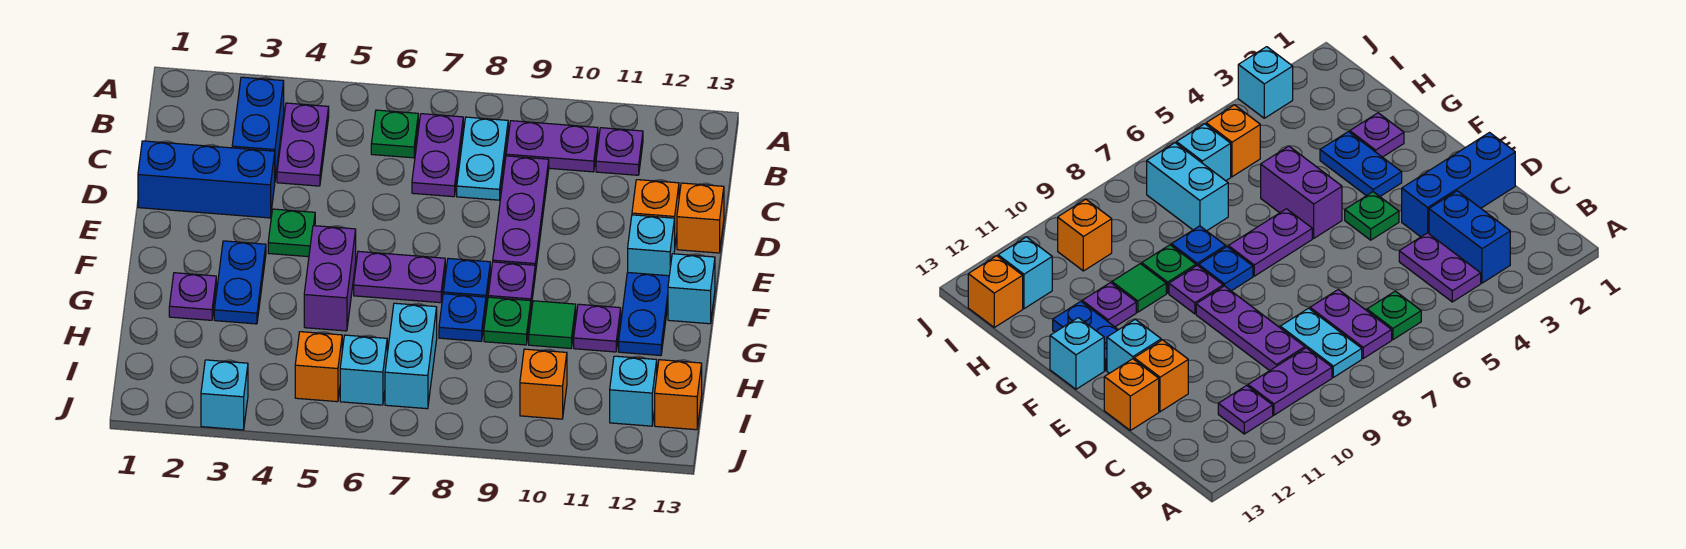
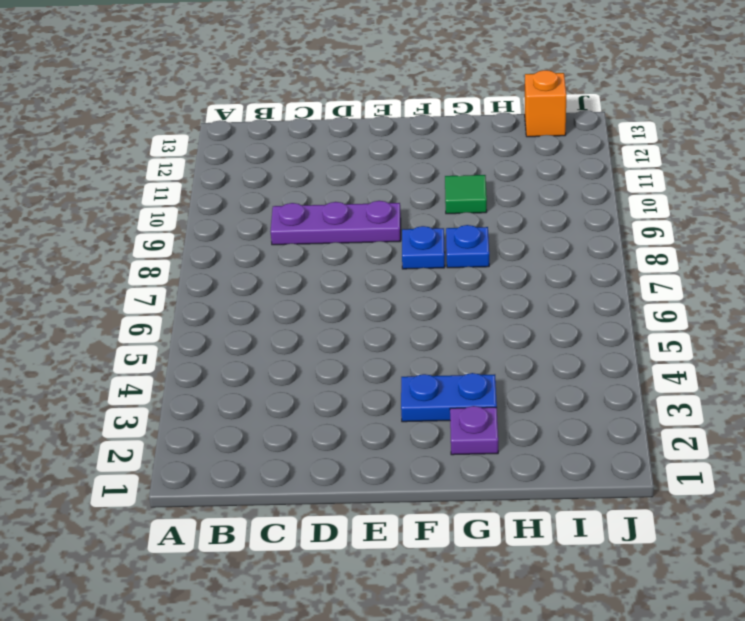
none -> blue 1x2 brick [232,77,284,179]
none -> purple 1x2 plate [277,103,329,186]
none -> green 1x1 plate [371,110,418,158]
none -> purple 1x2 plate [412,114,463,197]

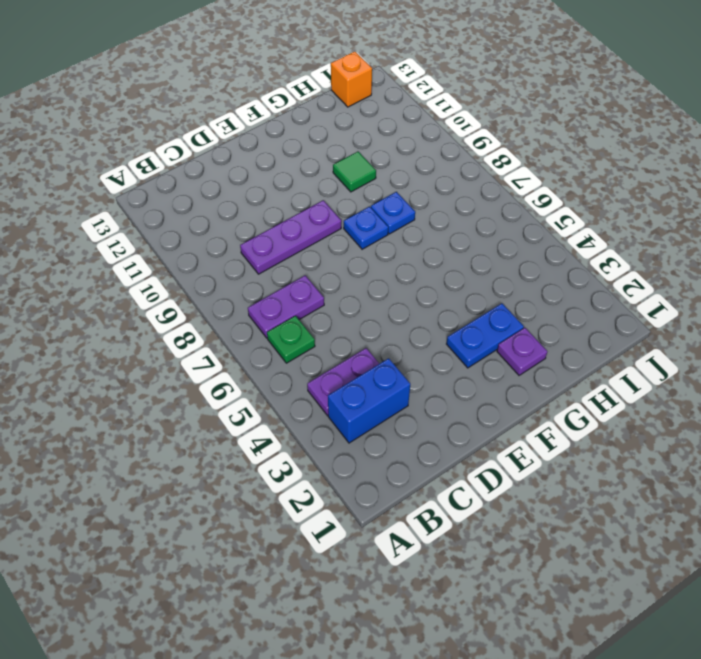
none -> cyan 1x2 plate [457,117,508,200]
none -> purple 1x2 plate [506,121,598,172]
none -> purple 1x1 plate [596,128,643,175]
none -> blue 1x3 brick [138,141,275,218]

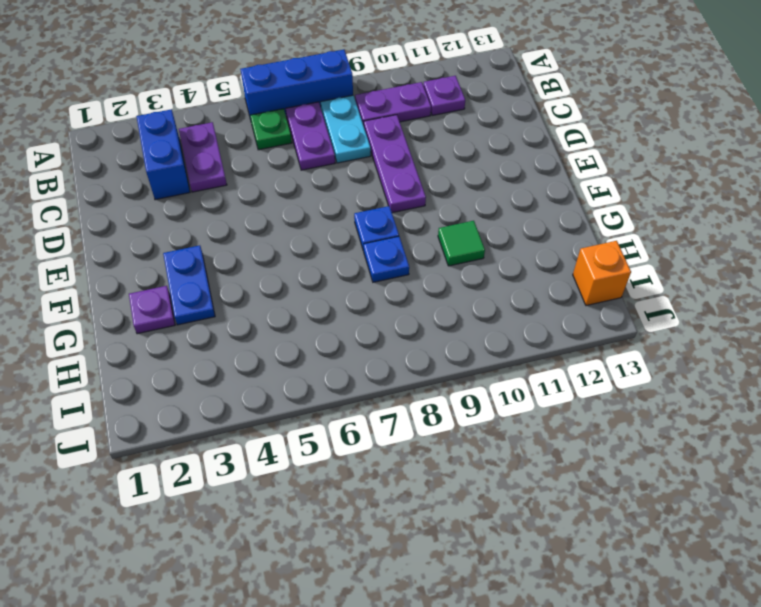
blue 1x3 brick [240,50,353,119] -> blue 1x3 brick moved to [138,141,275,218]
none -> orange 1x1 brick [632,180,679,244]
none -> orange 1x1 brick [677,183,724,253]
none -> green 1x1 plate [268,209,315,257]
none -> cyan 1x1 brick [628,215,675,276]

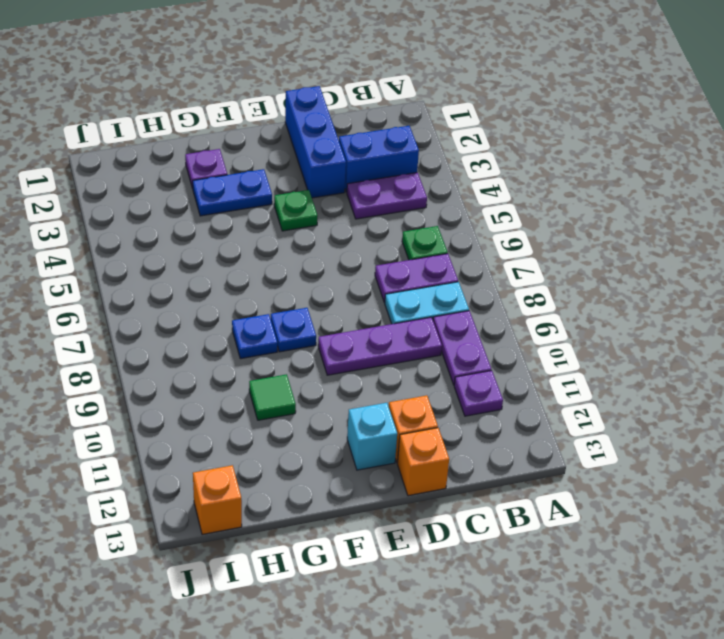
none -> purple 1x2 brick [304,226,356,331]
none -> purple 1x2 plate [354,251,445,303]
none -> purple 1x1 plate [488,262,535,306]
none -> blue 1x2 plate [619,272,669,356]

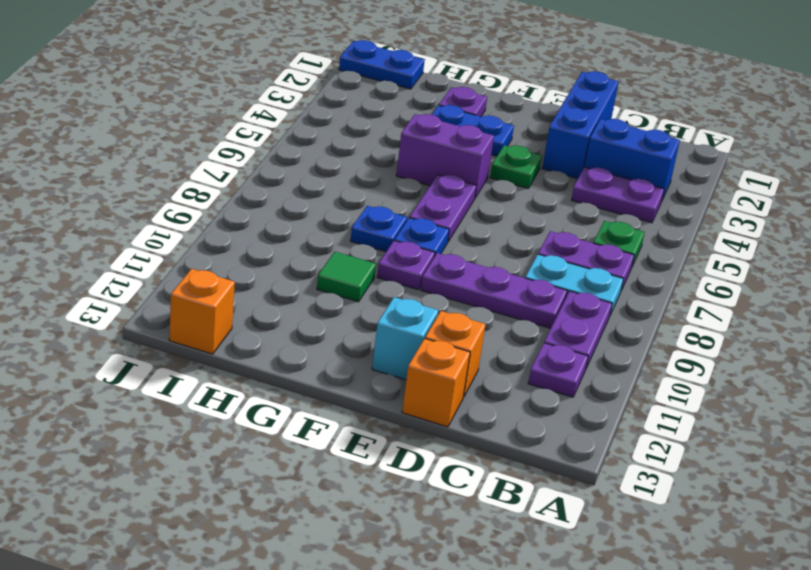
blue 1x2 plate [339,40,425,89] -> blue 1x2 plate moved to [619,272,669,356]
none -> cyan 1x1 brick [668,254,715,324]
none -> green 1x1 plate [484,297,531,345]
none -> purple 1x1 plate [574,304,621,352]
none -> cyan 1x2 brick [385,303,437,409]

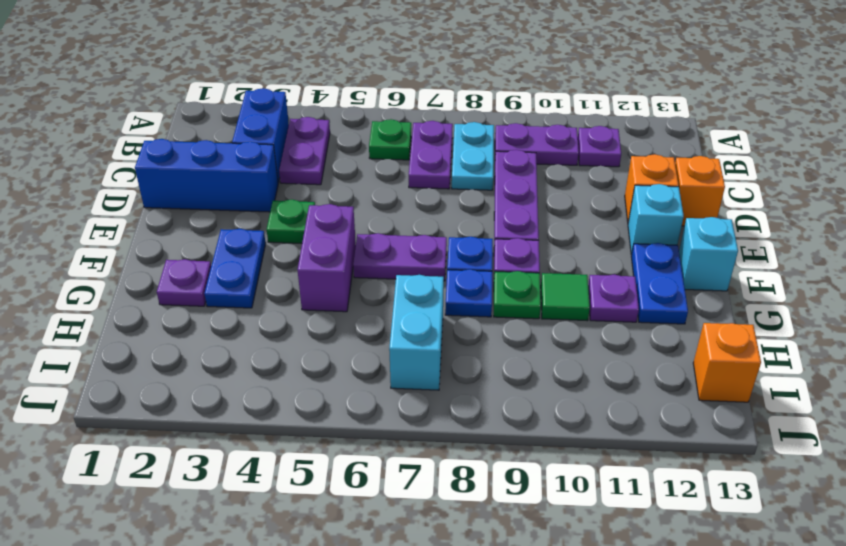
none -> orange 1x1 brick [295,332,342,402]
none -> cyan 1x1 brick [340,335,387,405]
none -> orange 1x1 brick [520,349,567,419]
none -> cyan 1x1 brick [610,356,657,426]

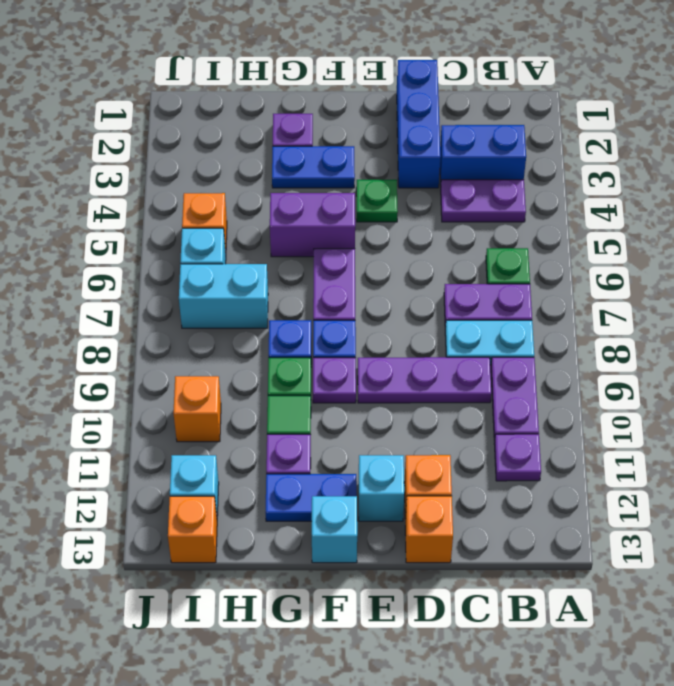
none -> cyan 1x1 brick [201,360,248,430]

